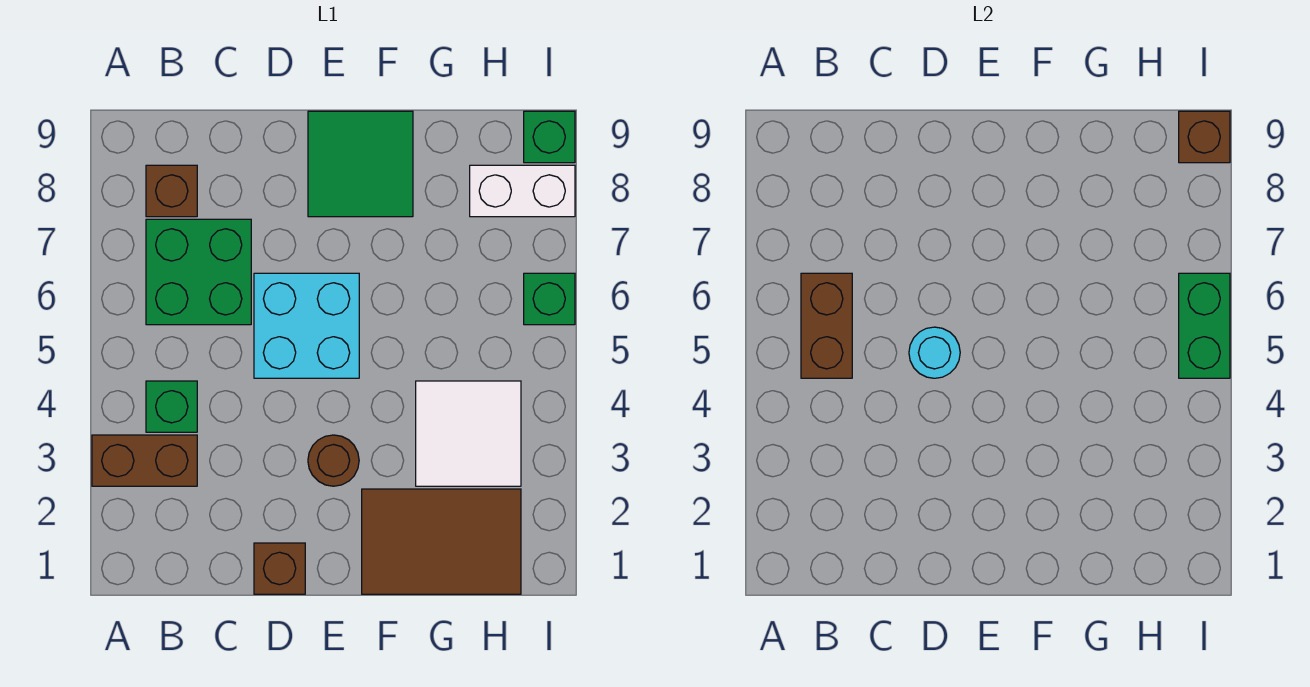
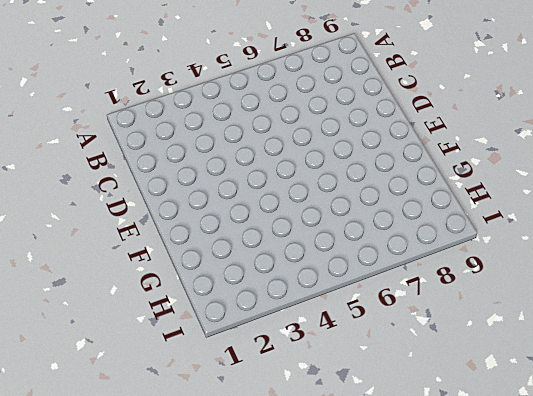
none -> brown 1x2 brick [92,435,197,486]
none -> green 1x1 brick [146,381,197,432]
none -> green 2x2 brick [146,219,251,325]

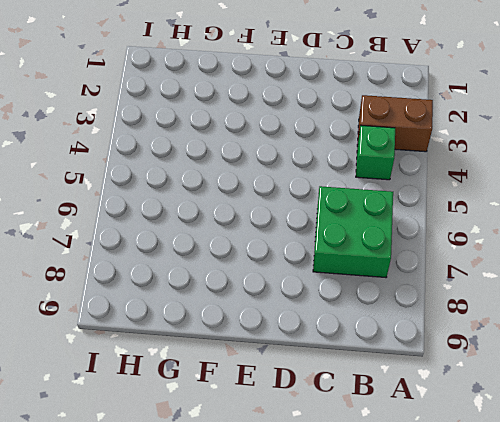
none -> brown 1x1 brick [146,165,197,217]
none -> brown 1x1 brick [254,543,305,594]
none -> cyan 2x2 brick [254,273,359,378]

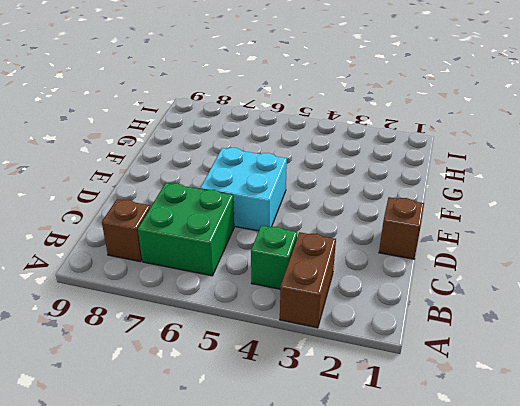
none -> brown 1x1 round brick [308,435,359,486]
none -> green 2x2 tile [308,111,413,217]
none -> brown 2x3 tile [362,489,521,594]

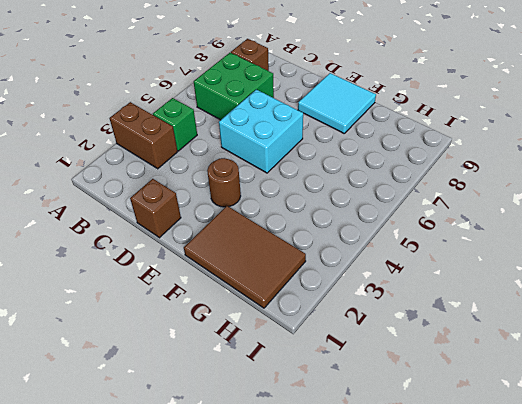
cyan 2x2 tile [298,73,376,133] -> green 2x2 tile [308,111,413,217]
none -> white 2x2 tile [416,381,521,486]
none -> white 1x2 brick [470,165,575,217]
none -> green 1x1 brick [524,273,575,325]

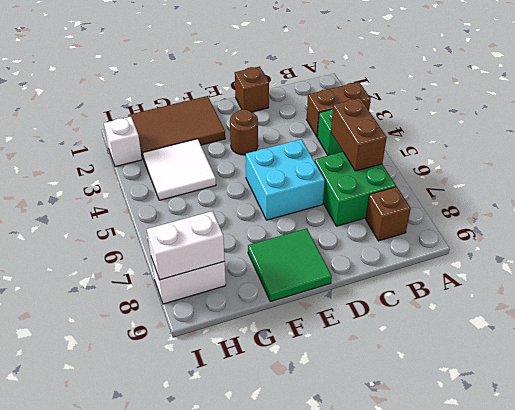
white 1x2 brick [147,211,225,280] -> none
white 1x1 brick [104,117,142,167] -> none
none -> green 1x1 brick [524,273,575,325]
none -> green 1x1 brick [524,111,575,163]
none -> cyan 1x1 round brick [909,327,960,378]

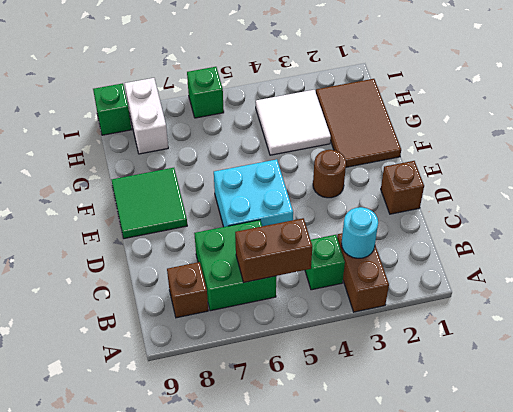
cyan 1x1 round brick [342,207,378,258] -> cyan 1x1 round brick moved to [909,327,960,378]
none -> green 1x2 brick [1179,273,1230,378]
none -> brown 1x1 brick [1179,111,1230,163]

